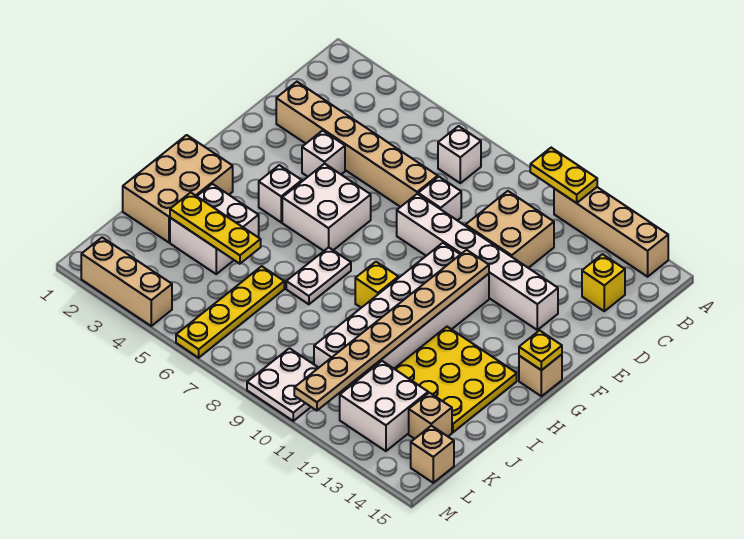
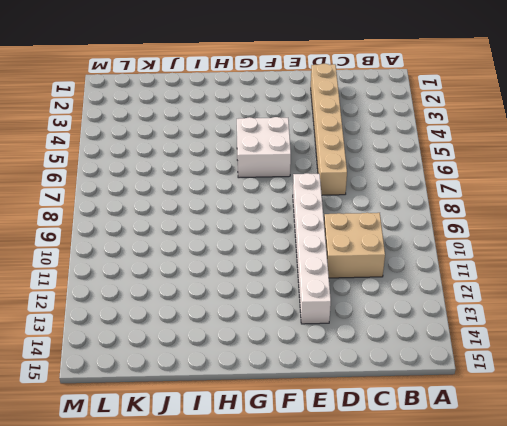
none -> tan 1x4 brick [554,187,668,277]
none -> white 1x1 brick [438,126,481,183]
none -> yellow 1x1 brick [582,254,625,311]

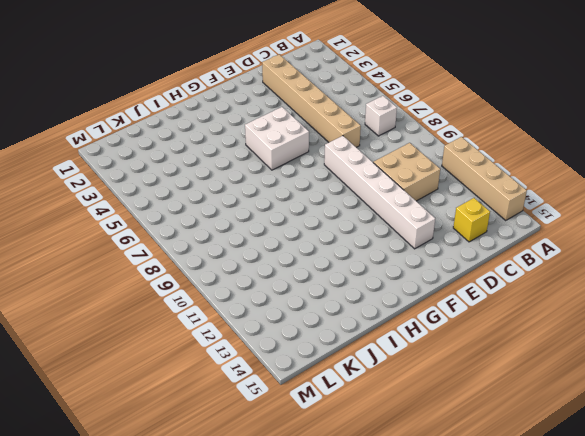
none -> white 1x1 brick [418,177,461,221]
none -> white 1x1 brick [302,131,345,177]
none -> white 2x6 brick [314,243,489,391]

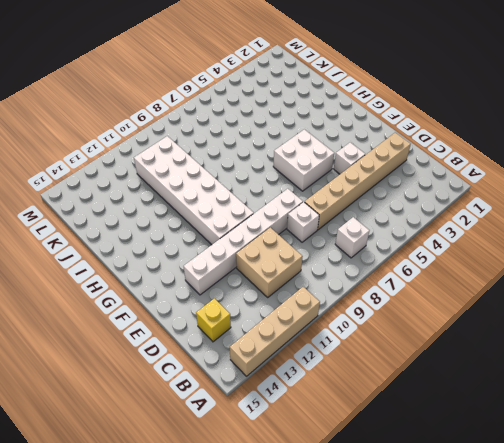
none -> white 1x1 brick [259,165,302,222]
none -> tan 1x1 brick [519,354,562,396]
none -> tan 2x3 brick [123,135,233,242]

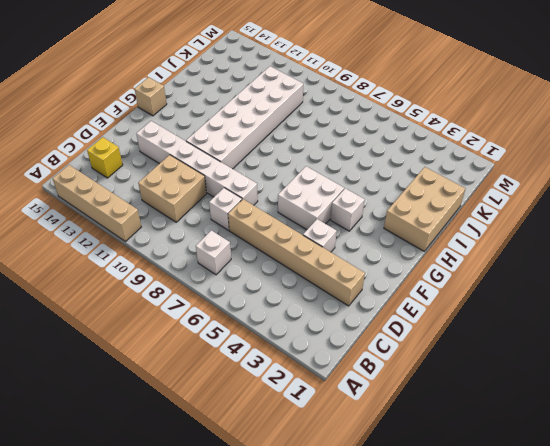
none -> white 1x2 plate [286,247,351,304]
none -> yellow 1x1 brick [355,262,398,308]
none -> yellow 3x3 plate [394,327,517,432]

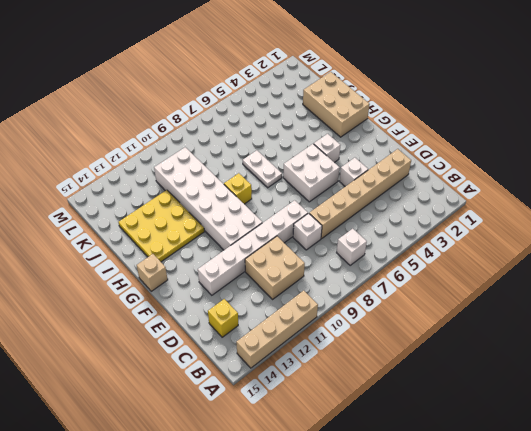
none -> white 2x2 brick [170,184,259,274]
none -> yellow 1x4 plate [176,266,284,358]
none -> white 2x2 brick [340,361,428,451]

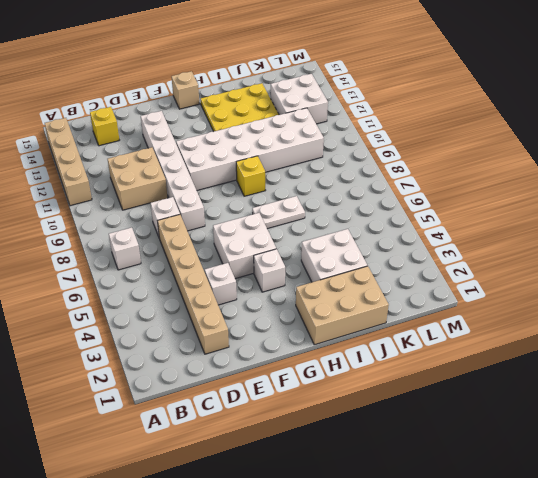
none -> yellow 1x4 plate [176,266,284,358]
none -> tan 1x1 brick [409,393,452,439]
none -> white 2x2 plate [247,348,318,421]

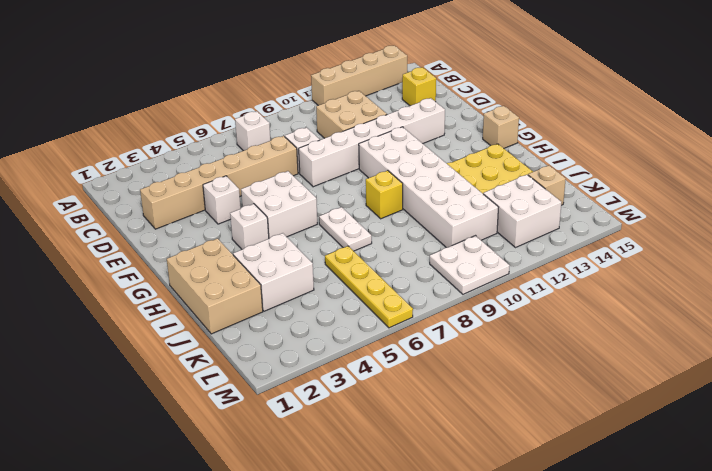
none -> tan 1x1 brick [411,426,454,483]
none -> tan 1x3 brick [81,237,172,326]
none -> yellow 1x2 plate [530,148,597,203]

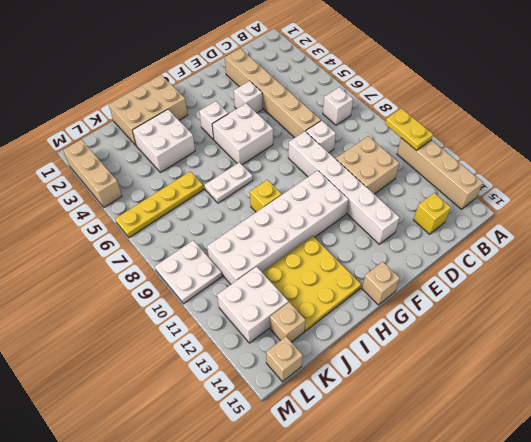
none -> tan 1x8 plate [294,250,489,411]
none -> yellow 1x1 plate [519,330,562,370]
none -> yellow 1x3 plate [170,192,261,264]

